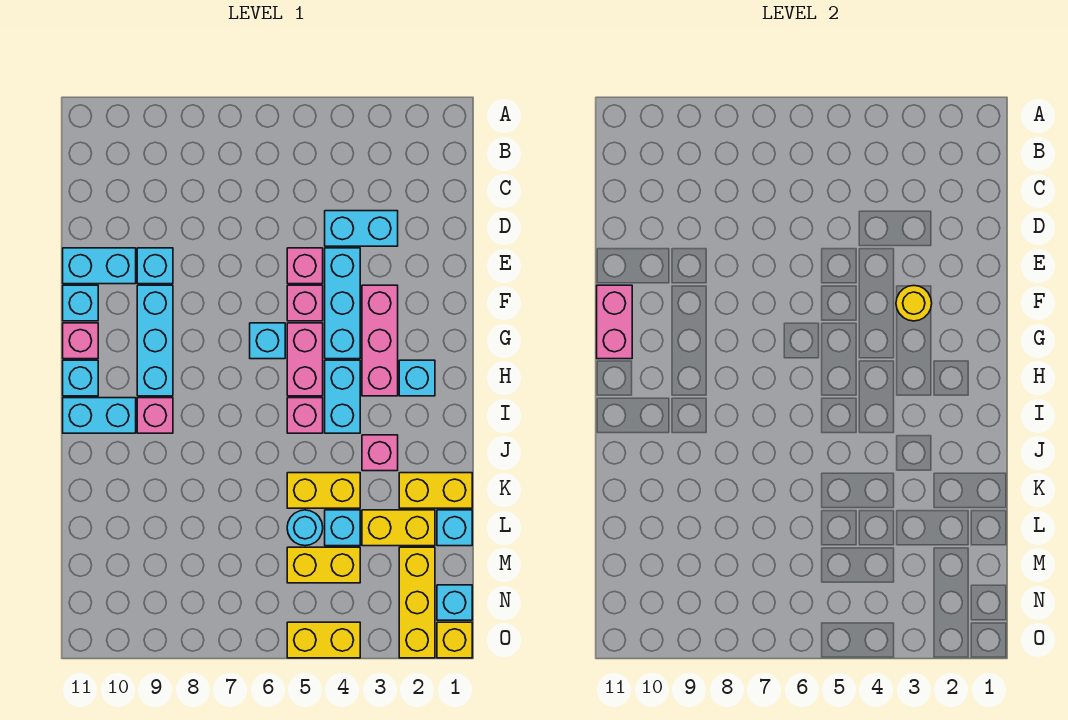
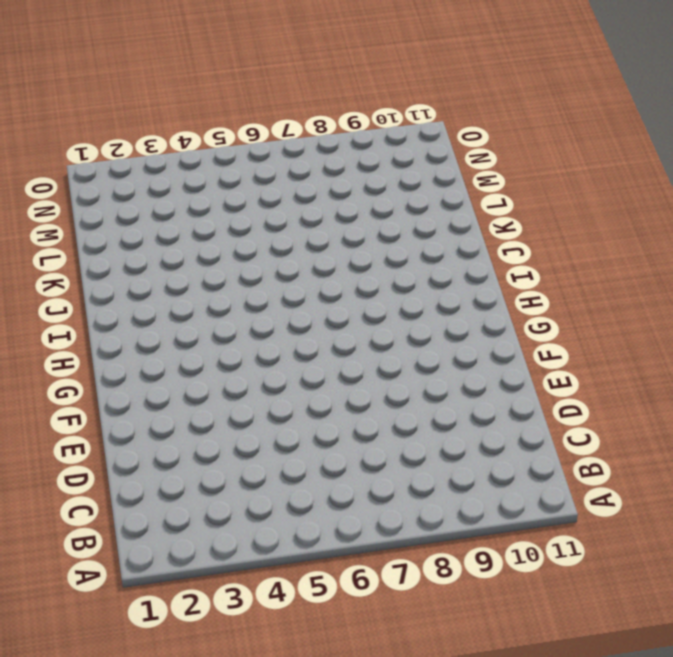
none -> cyan 1x2 brick [325,211,398,246]
none -> cyan 1x3 brick [325,248,360,359]
none -> pink 1x1 brick [287,248,323,284]
none -> cyan 1x1 brick [137,248,173,284]

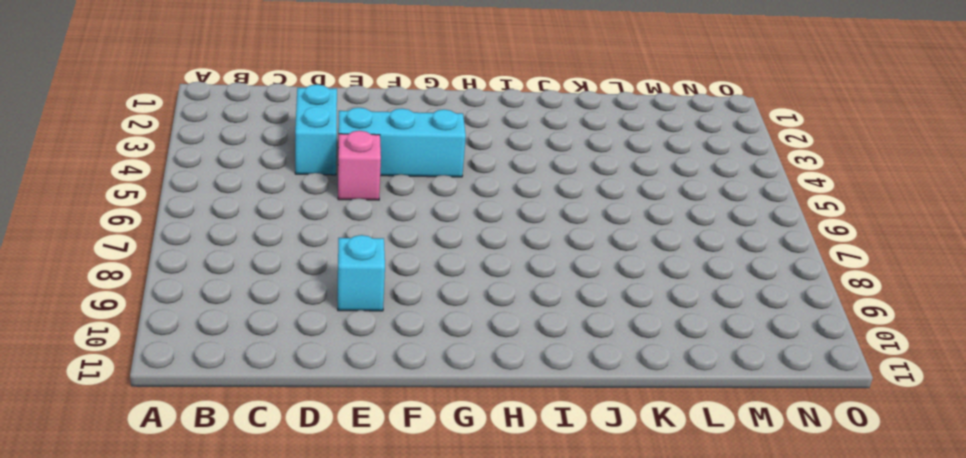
none -> cyan 1x2 brick [63,248,136,284]
none -> pink 1x3 brick [362,285,398,396]
none -> pink 1x1 brick [287,285,323,321]
none -> cyan 1x3 brick [137,285,173,396]

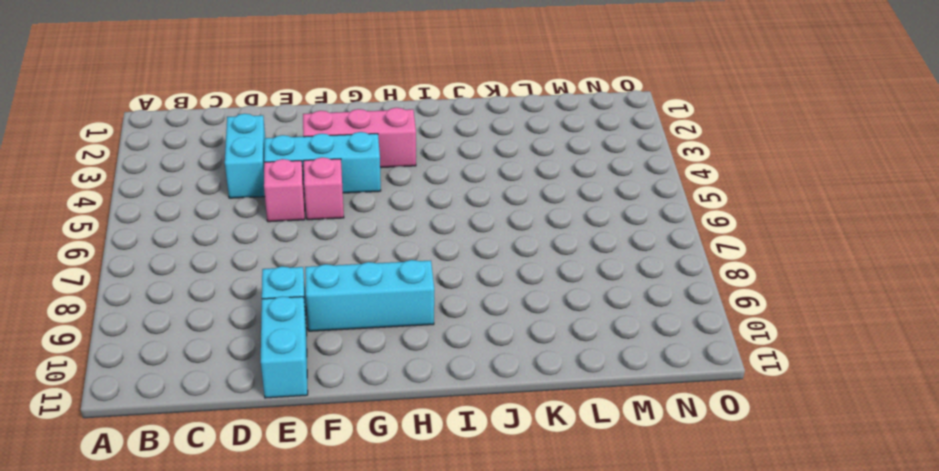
none -> cyan 1x1 brick [63,285,98,321]
none -> pink 1x2 brick [287,323,323,396]
none -> cyan 1x1 brick [250,323,285,359]
none -> pink 1x1 brick [63,323,98,359]

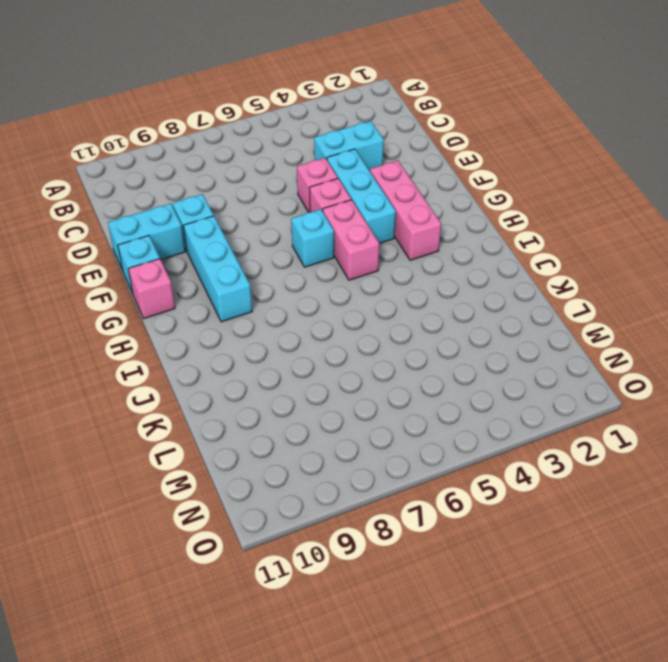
none -> cyan 1x1 brick [399,360,435,396]
none -> cyan 1x2 brick [325,360,360,433]
none -> cyan 1x1 brick [63,360,98,396]
none -> pink 1x1 brick [287,398,323,433]

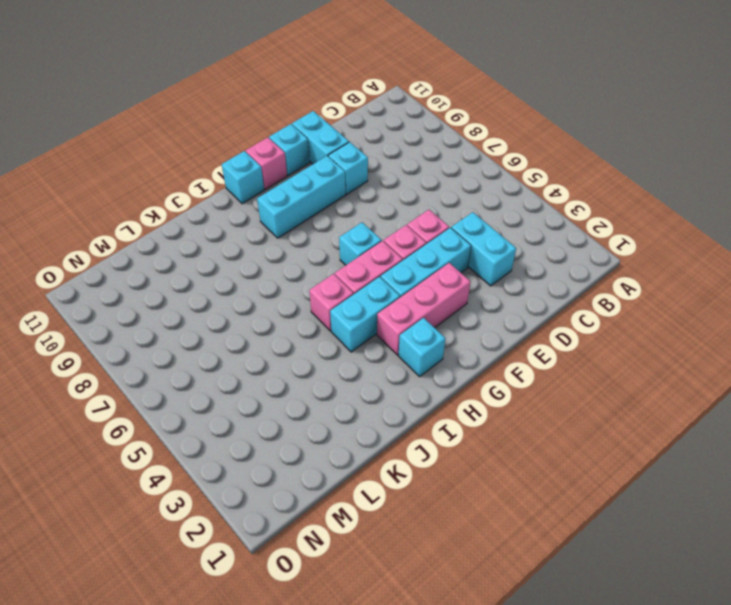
none -> pink 1x1 brick [137,398,173,433]
none -> cyan 1x2 brick [63,398,136,433]
none -> pink 1x1 brick [362,435,398,471]
none -> yellow 1x2 brick [399,473,472,508]

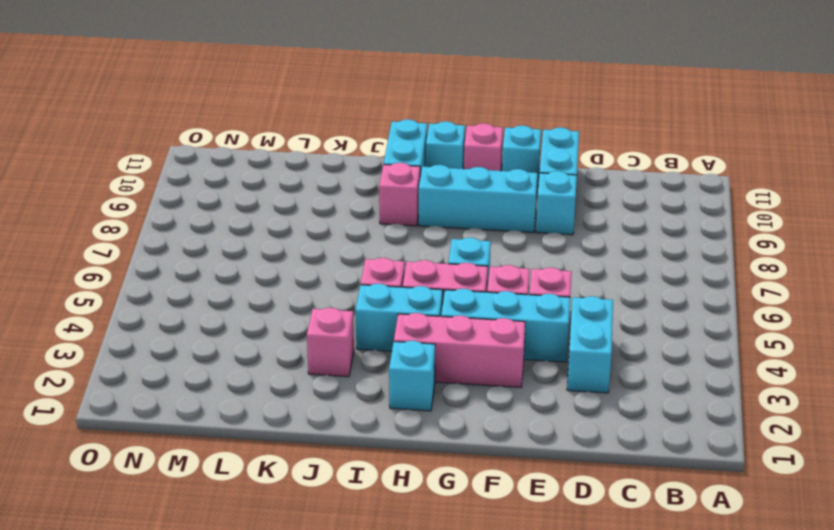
none -> yellow 1x2 brick [399,473,472,508]
none -> yellow 1x2 brick [287,473,360,508]
none -> cyan 1x1 brick [437,510,472,546]
none -> yellow 1x2 brick [362,510,435,546]

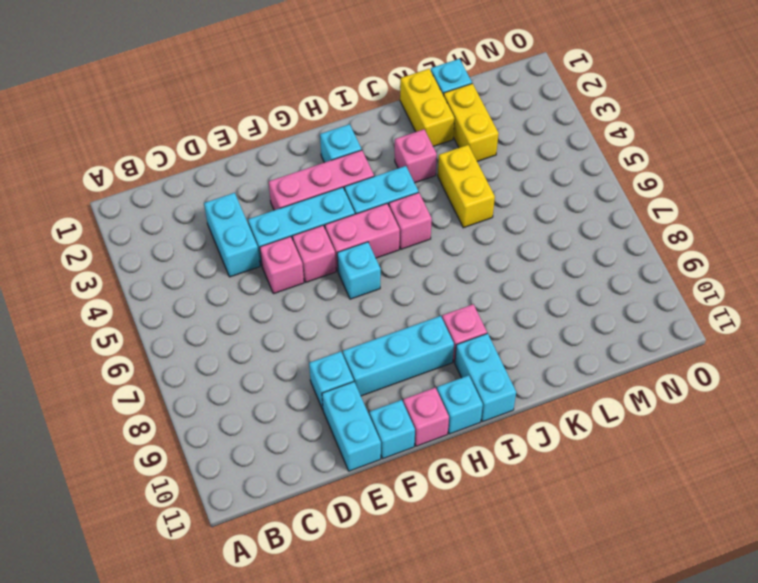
none -> cyan 1x1 brick [325,510,360,546]
none -> cyan 1x1 round brick [287,510,323,546]
none -> yellow 1x3 brick [399,547,435,658]
none -> yellow 1x2 brick [287,547,360,583]

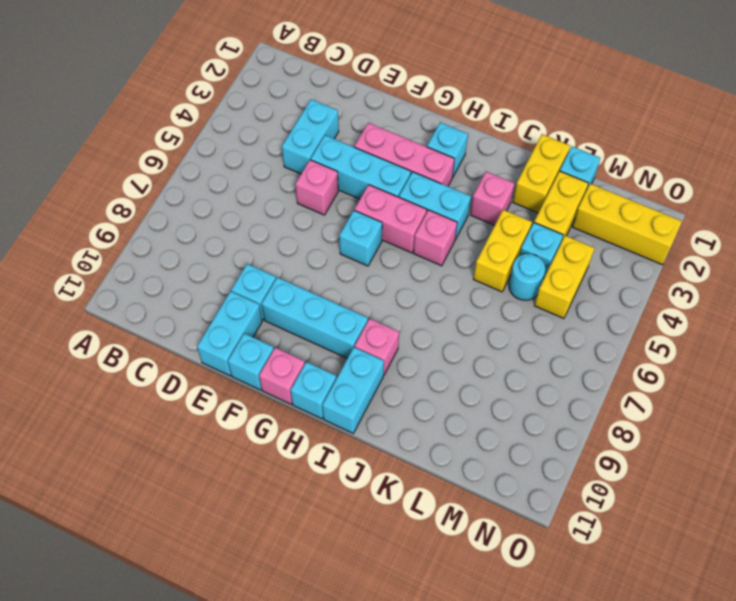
none -> pink 1x1 brick [287,285,323,321]
none -> cyan 1x1 brick [437,585,472,620]
none -> yellow 1x1 brick [437,622,472,658]
none -> yellow 1x2 brick [287,622,360,658]

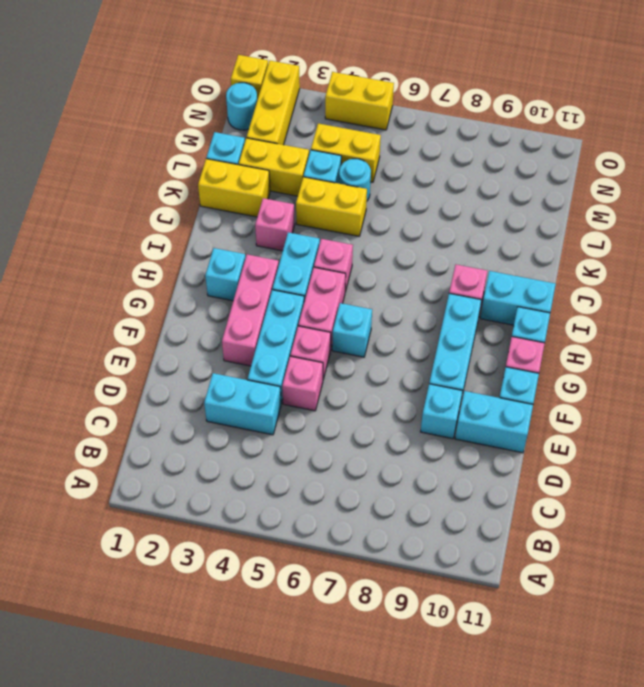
cyan 1x1 round brick [226,83,257,130] -> cyan 1x1 brick [437,585,472,620]
none -> yellow 1x1 round brick [896,286,932,321]
none -> pink 1x2 brick [597,285,632,359]

